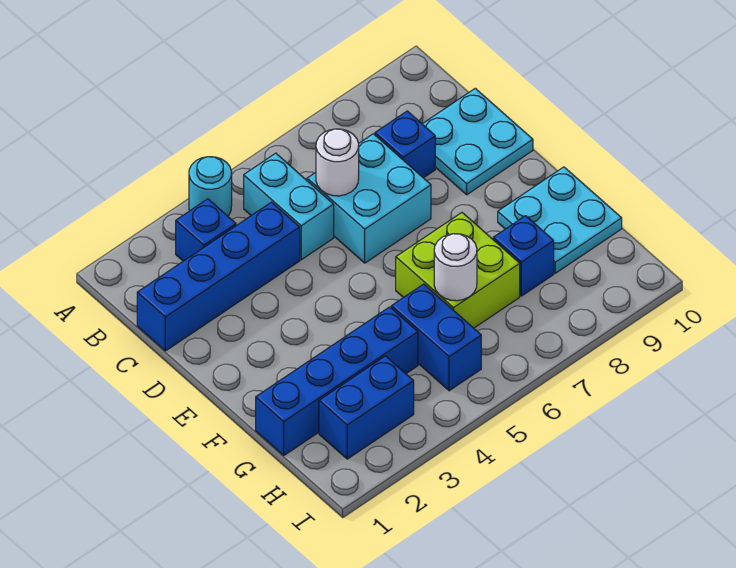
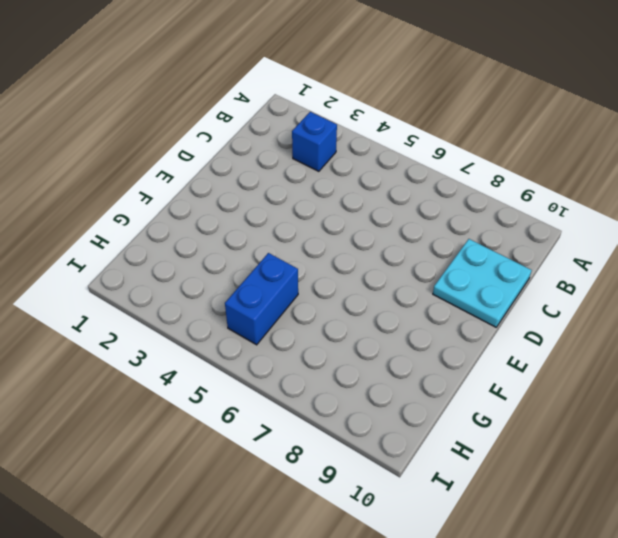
none -> cyan 1x1 round brick [189,157,232,216]
none -> cyan 1x2 brick [244,153,334,260]
none -> blue 1x4 brick [137,202,300,351]

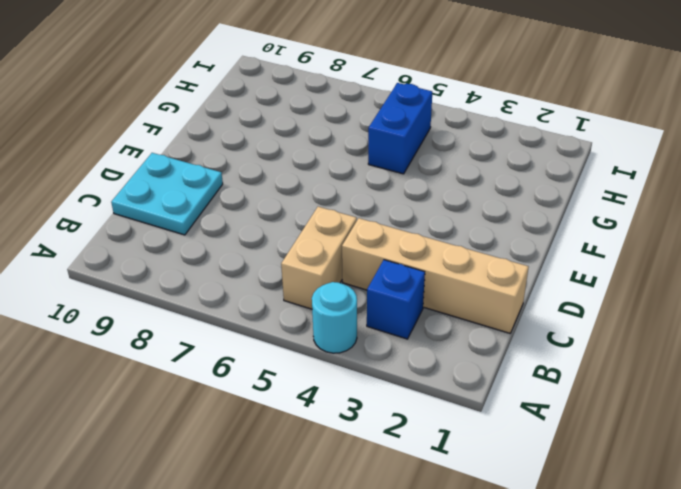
tan 1x2 brick [281,207,357,309] -> cyan 1x2 brick [244,153,334,260]
tan 1x4 brick [342,218,529,333] -> blue 1x4 brick [137,202,300,351]
none -> cyan 2x2 brick [307,134,431,263]
none -> blue 1x1 brick [375,111,435,178]
none -> lime 2x2 brick [396,213,520,328]

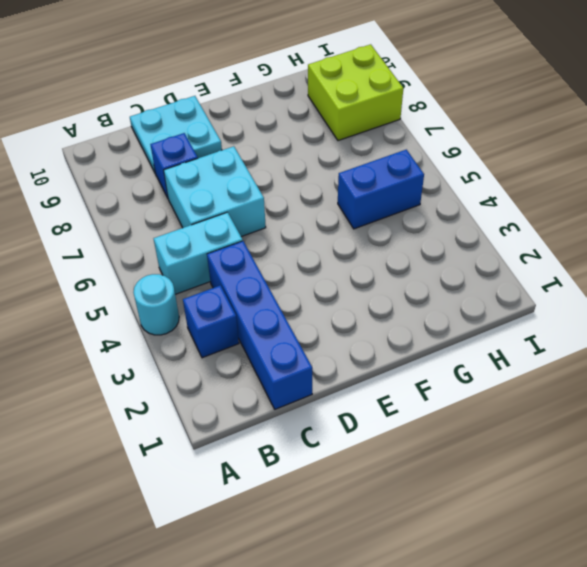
lime 2x2 brick [308,44,403,141] -> lime 2x2 brick moved to [396,213,520,328]
none -> cyan 2x2 plate [498,167,622,273]
none -> blue 1x4 brick [256,307,418,455]
none -> blue 1x1 brick [493,216,554,296]

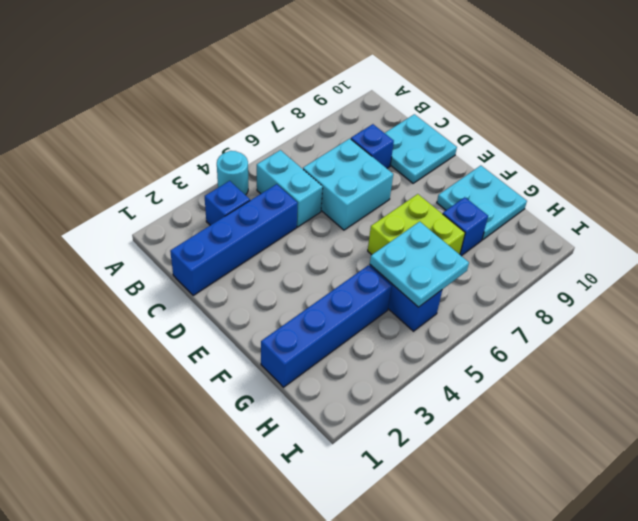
cyan 2x2 plate [370,222,469,307] -> white 1x1 round brick [434,234,477,301]
none -> blue 1x2 brick [319,356,414,459]
none -> white 1x1 round brick [316,129,359,196]

